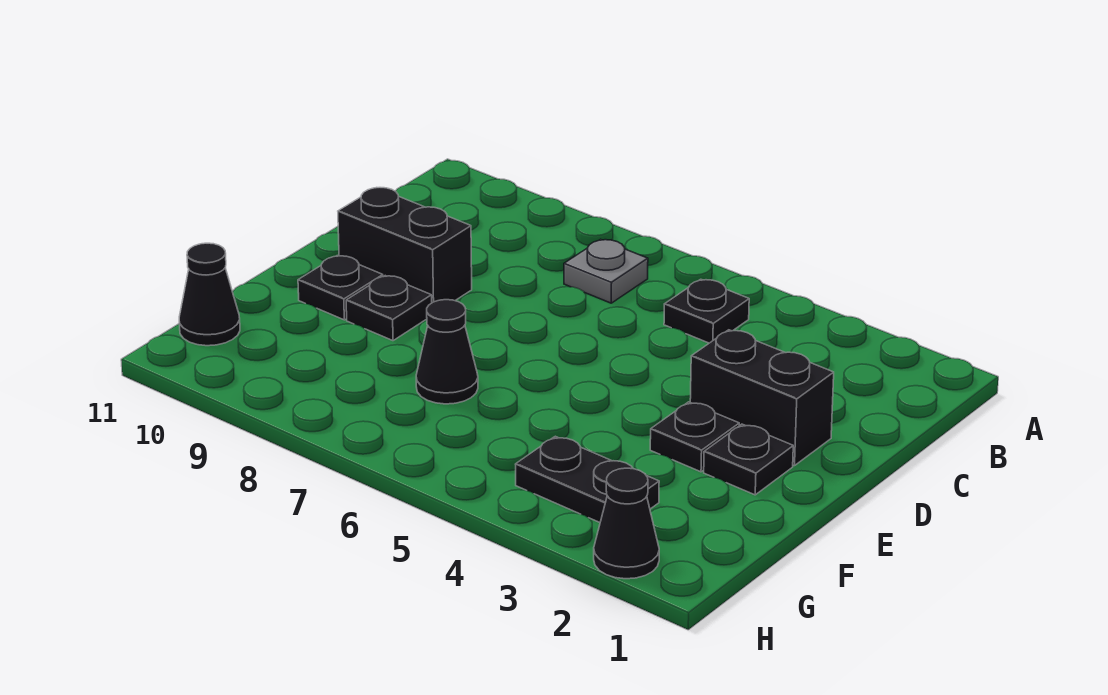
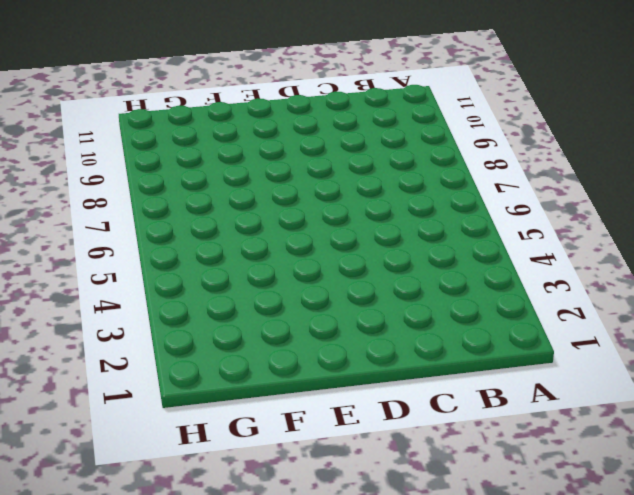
none -> black 1x1 plate [664,279,749,343]
none -> grey 1x1 plate [564,239,648,303]
none -> black 1x2 brick [690,330,834,466]

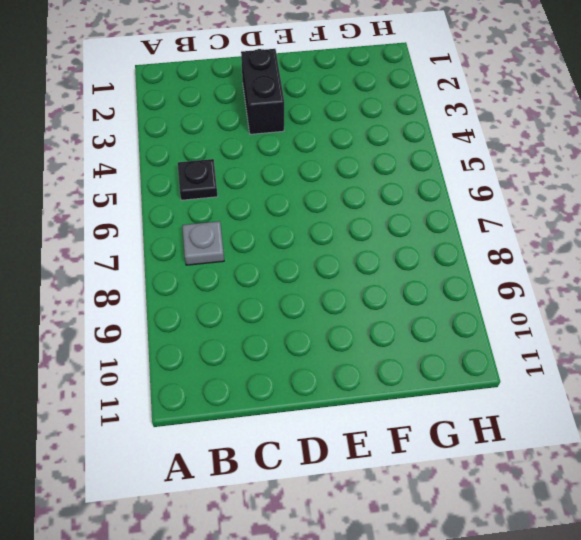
none -> black 1x2 brick [338,188,472,303]
none -> black 1x1 plate [704,424,793,495]
none -> black 1x1 plate [650,402,739,472]

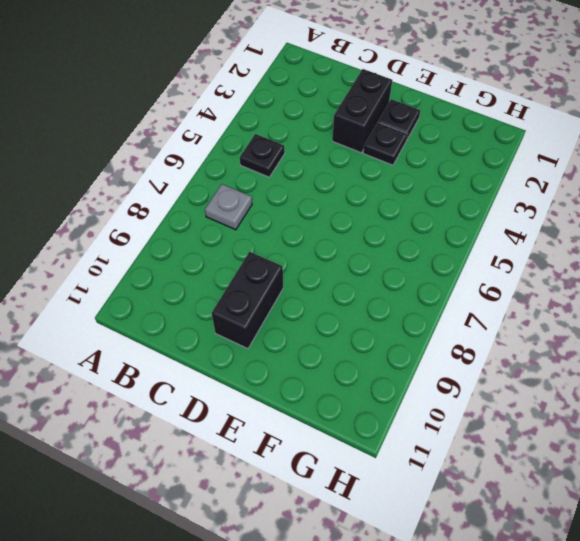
none -> black 1x1 plate [346,276,432,341]
none -> black 1x1 plate [298,256,383,320]
none -> black 1x1 cone [416,300,478,404]

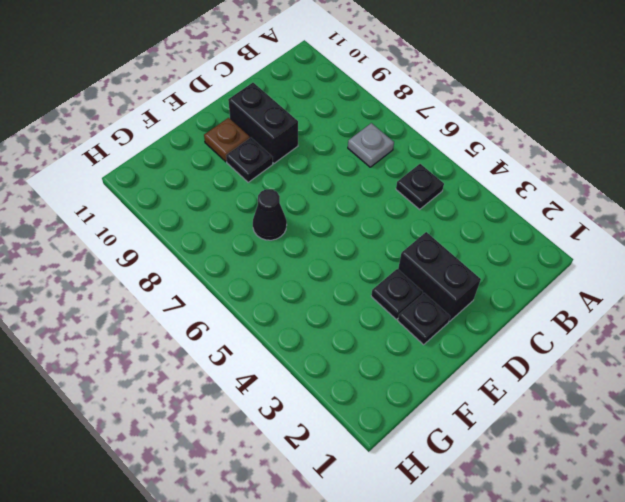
brown 1x1 plate [204,118,250,162] -> black 1x1 plate [298,256,383,320]
none -> black 1x2 plate [516,436,659,523]
none -> black 1x1 cone [179,243,240,346]
none -> black 1x1 cone [594,468,659,579]

